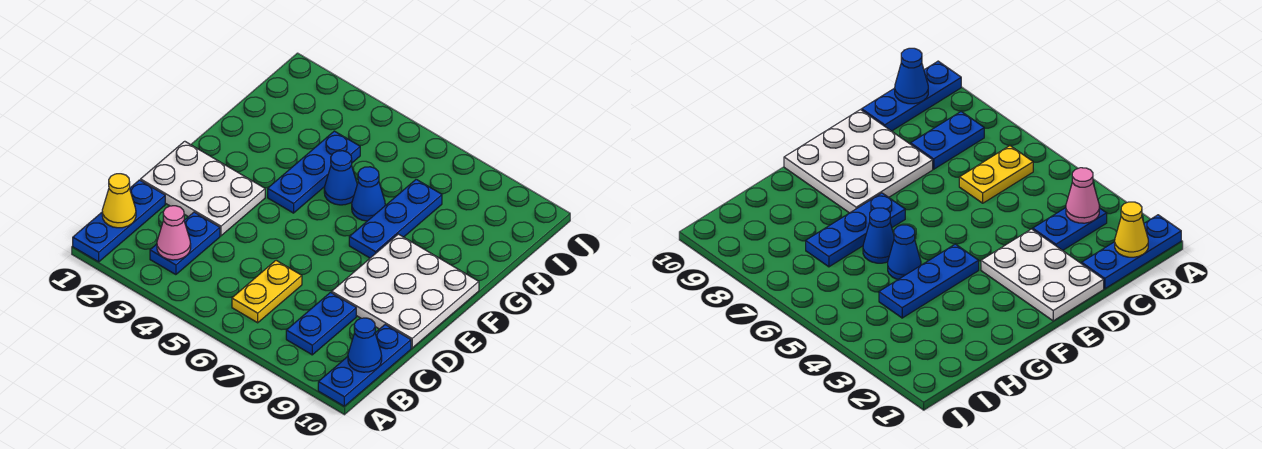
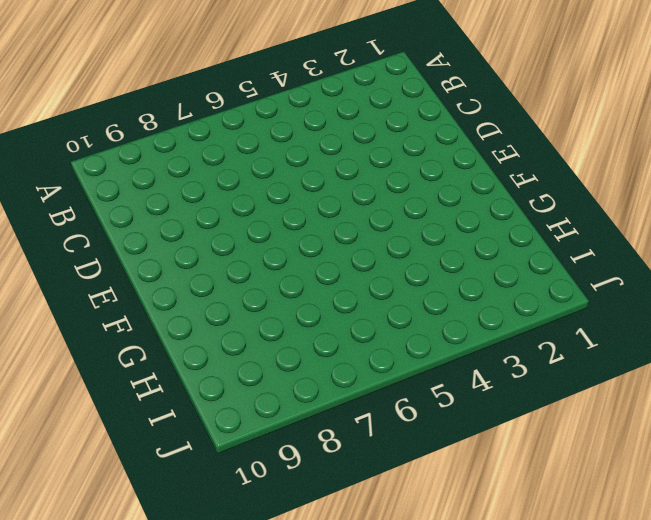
none -> blue 1x3 plate [73,180,165,262]
none -> blue 1x3 plate [318,325,411,406]
none -> blue 1x2 plate [150,212,220,275]

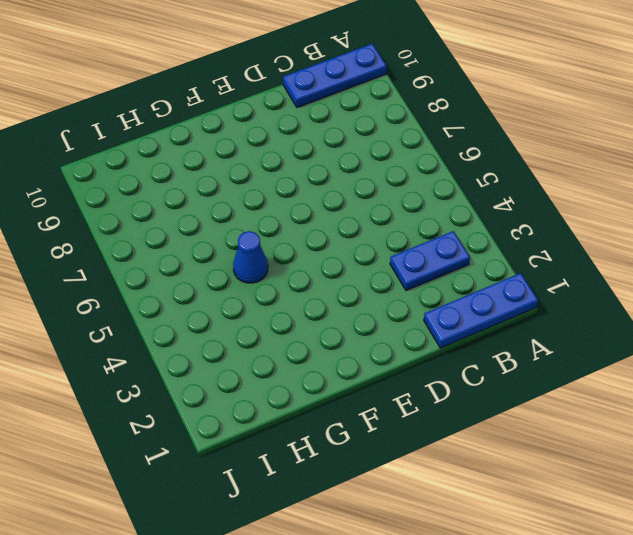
none -> yellow 1x2 plate [232,260,302,323]
none -> blue 1x2 plate [286,292,356,355]
none -> white 2x3 plate [141,141,265,236]

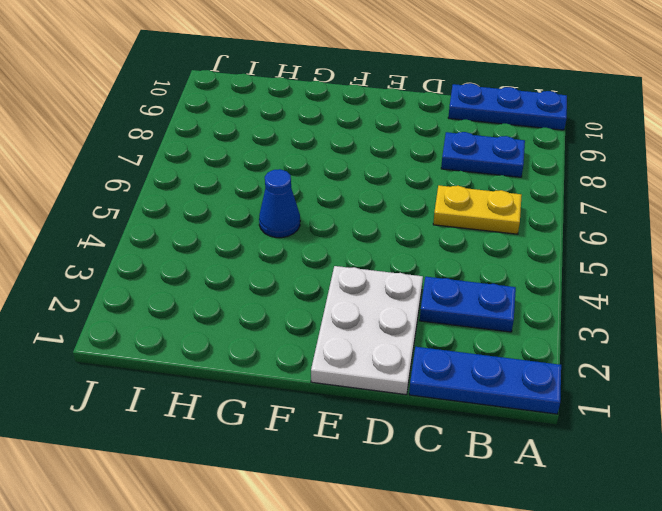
none -> white 3x3 plate [332,234,479,348]
none -> blue 1x3 plate [268,131,360,213]
none -> blue 1x3 plate [349,179,442,258]

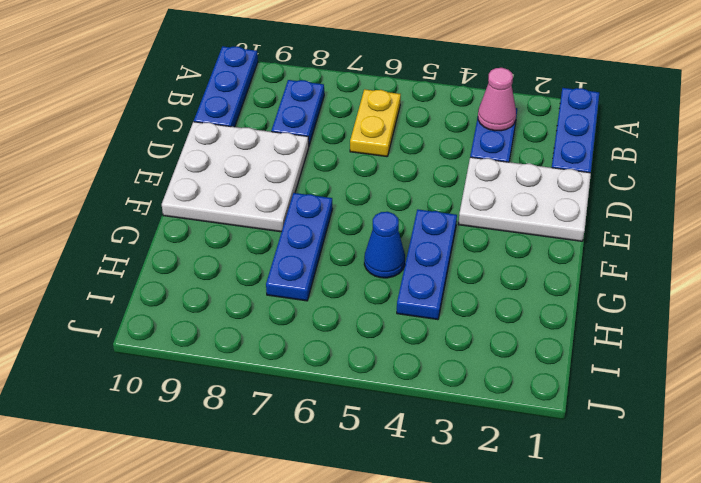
none -> blue 1x1 cone [352,167,385,221]
none -> yellow 1x1 cone [102,174,136,228]
none -> blue 1x1 cone [348,318,382,372]

